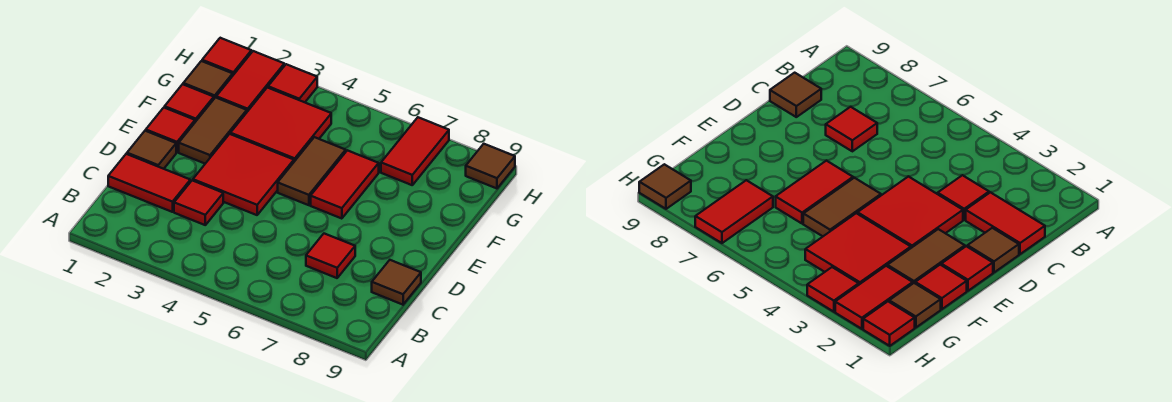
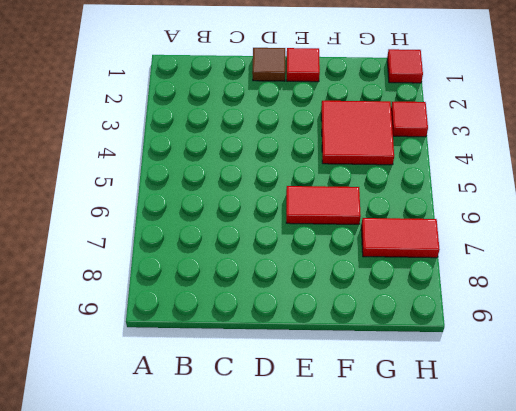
none -> red 1x2 tile [108,154,190,212]
none -> red 1x1 tile [174,180,223,225]
none -> red 1x1 tile [306,234,355,278]

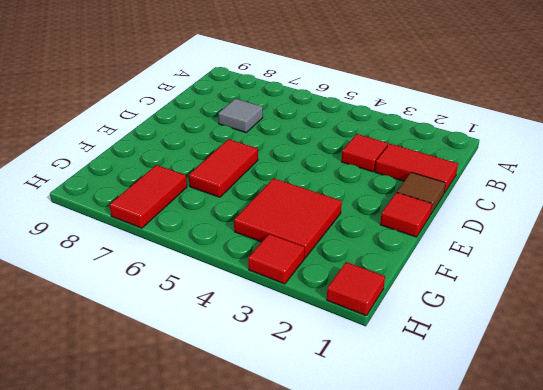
grey 1x1 tile [218,99,263,132] -> red 1x1 tile [306,234,355,278]
none -> brown 1x1 tile [372,260,421,305]
none -> red 2x2 tile [193,134,294,215]
none -> brown 1x2 tile [179,98,247,164]

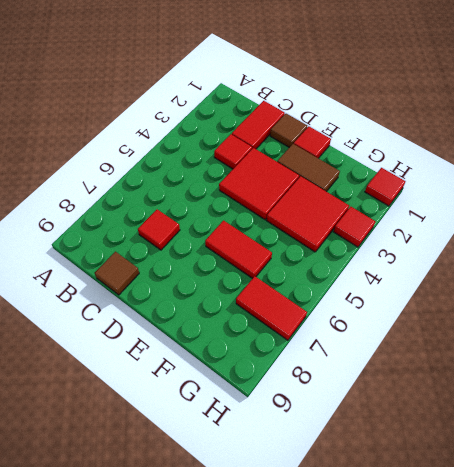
none -> brown 1x2 tile [278,137,346,205]
none -> red 1x1 tile [165,84,214,122]
none -> brown 1x1 tile [183,61,233,98]

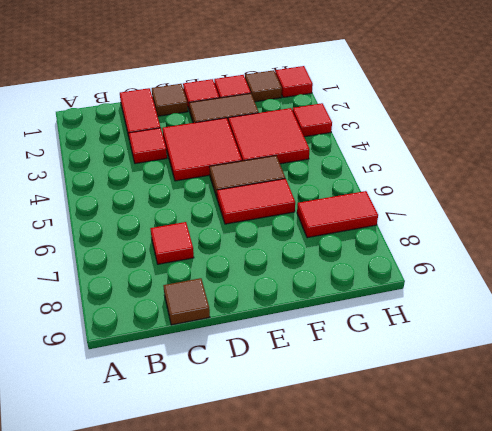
none -> red 1x2 tile [216,51,284,112]
none -> brown 1x1 tile [466,144,515,188]

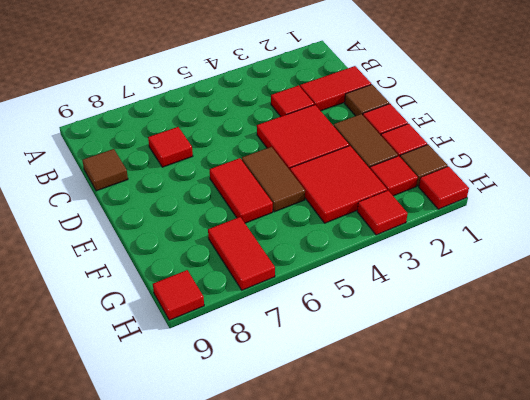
red 1x1 tile [370,156,418,196] -> red 1x2 tile [216,51,284,112]
red 1x1 tile [153,270,204,320] -> brown 1x1 tile [466,144,515,188]

